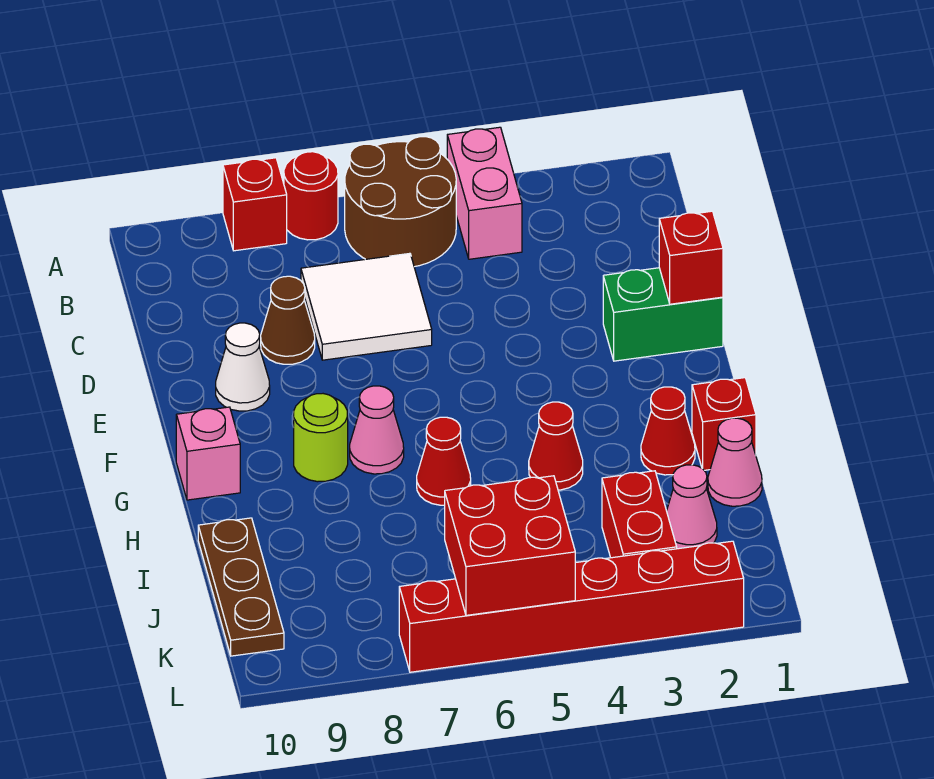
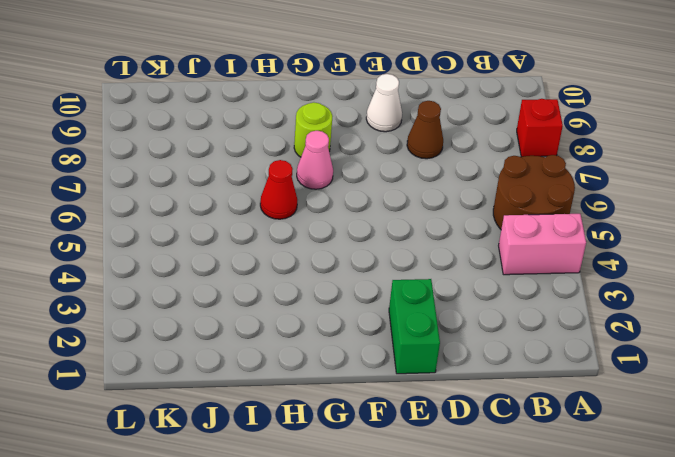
none -> red 1x1 round brick [284,152,338,240]
none -> white 2x2 tile [301,253,432,360]
none -> pink 1x1 brick [176,407,240,500]

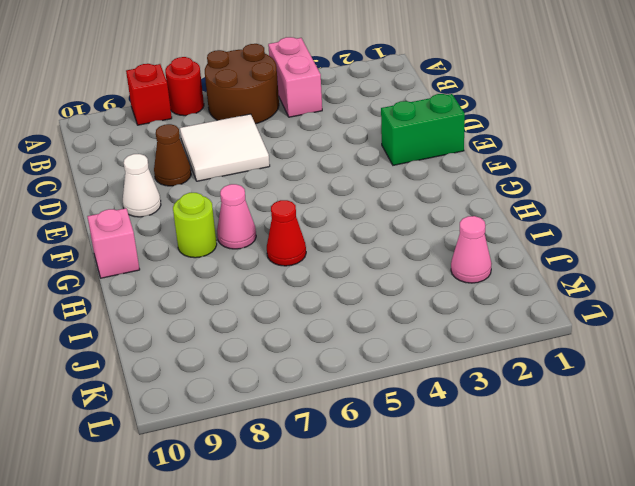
none -> red 1x1 brick [692,378,756,470]
none -> red 1x1 cone [641,387,695,475]
none -> red 1x1 cone [529,402,583,490]

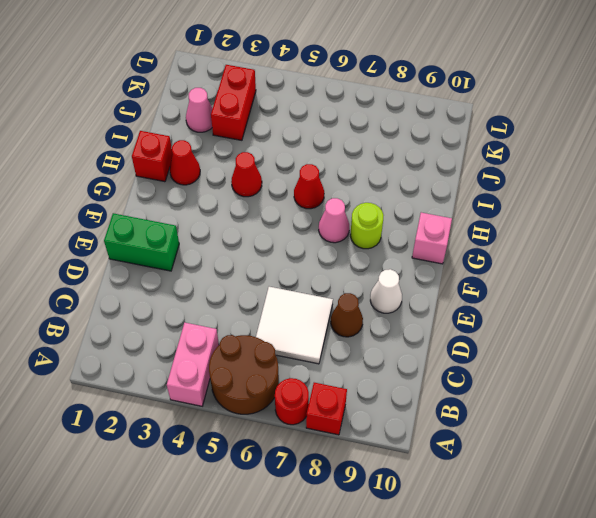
none -> pink 1x1 cone [708,418,762,506]
none -> brown 1x3 plate [198,518,284,656]
none -> red 1x6 brick [399,541,744,672]

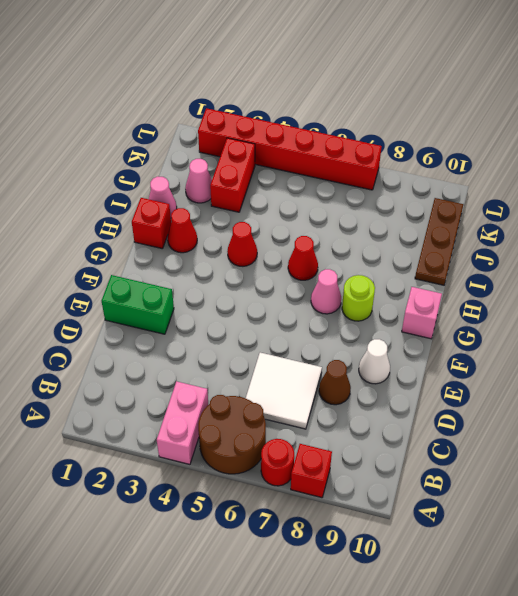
none -> red 1x1 brick [659,211,723,304]
none -> red 2x2 brick [445,476,575,615]

